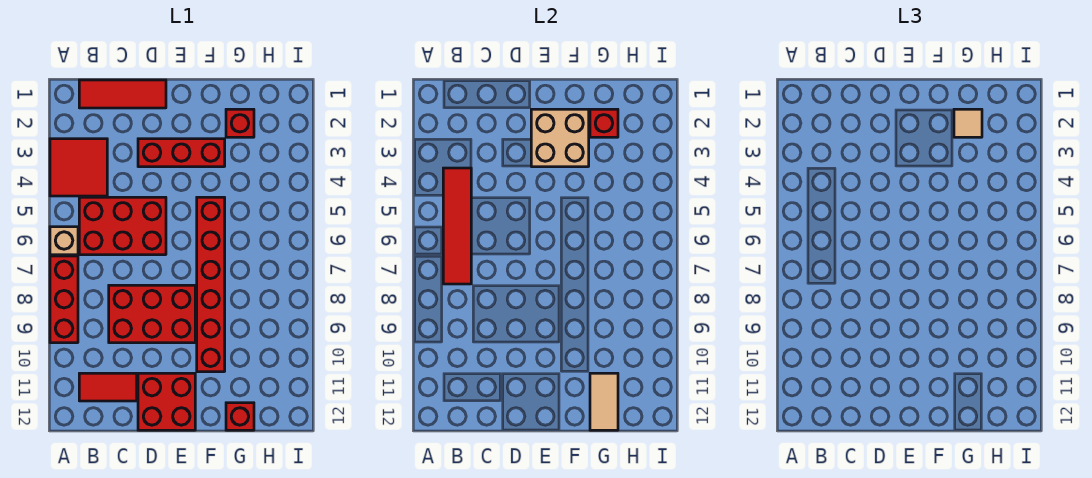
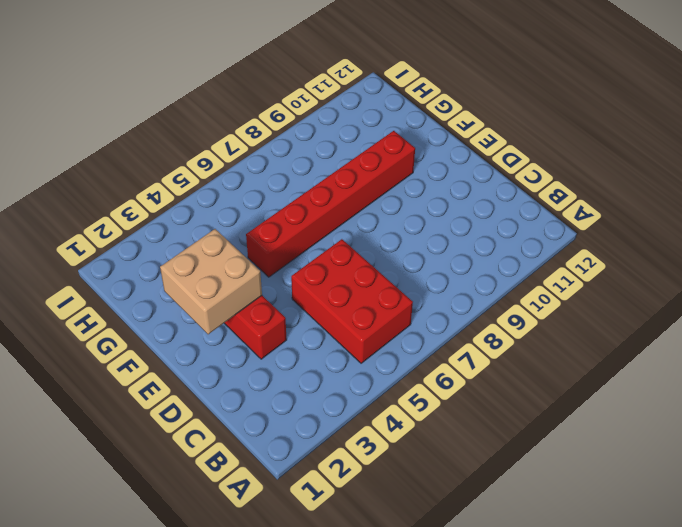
none -> red 2x2 tile [50,139,107,196]
none -> tan 1x1 brick [50,227,78,255]
none -> red 1x3 brick [50,256,78,343]

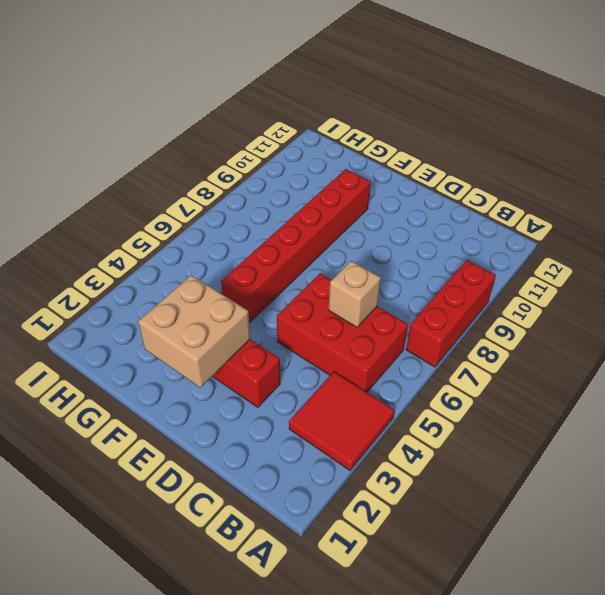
tan 1x1 brick [329,261,381,327] -> tan 1x1 brick moved to [50,227,78,255]
none -> red 1x3 tile [79,80,166,108]
none -> red 1x2 tile [79,373,137,401]
none -> red 2x3 brick [109,285,195,343]

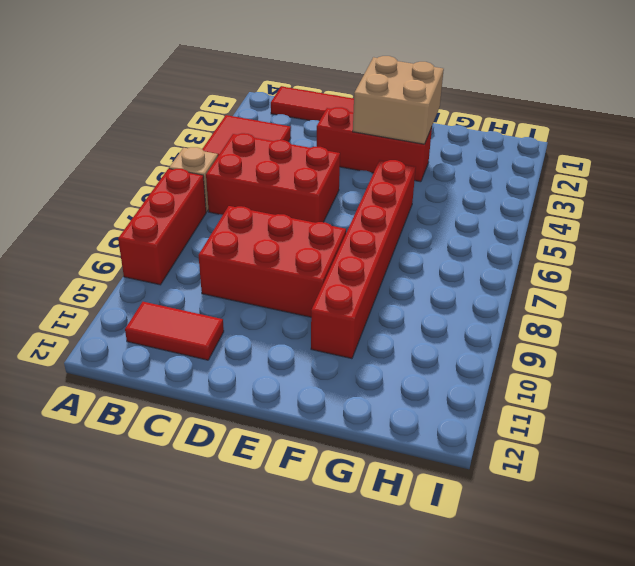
none -> red 2x2 brick [138,373,195,430]
none -> red 1x1 brick [226,109,254,137]
none -> red 1x1 brick [226,403,254,430]

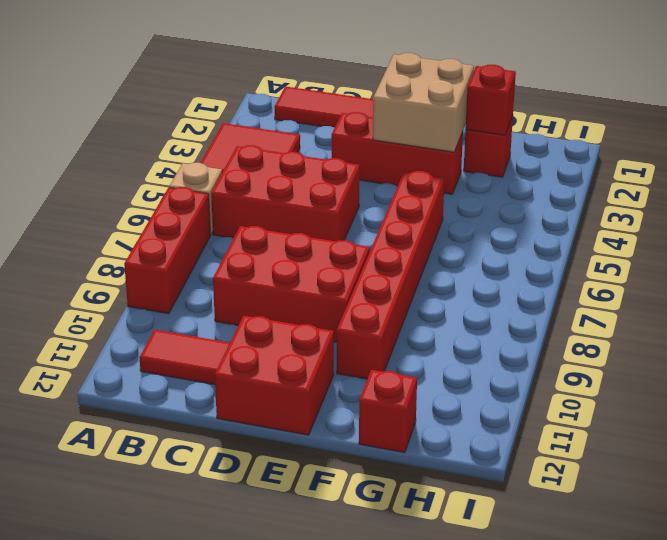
none -> red 1x4 tile [443,168,471,284]
none -> tan 1x2 tile [590,373,618,430]
none -> tan 1x1 tile [954,109,982,137]

